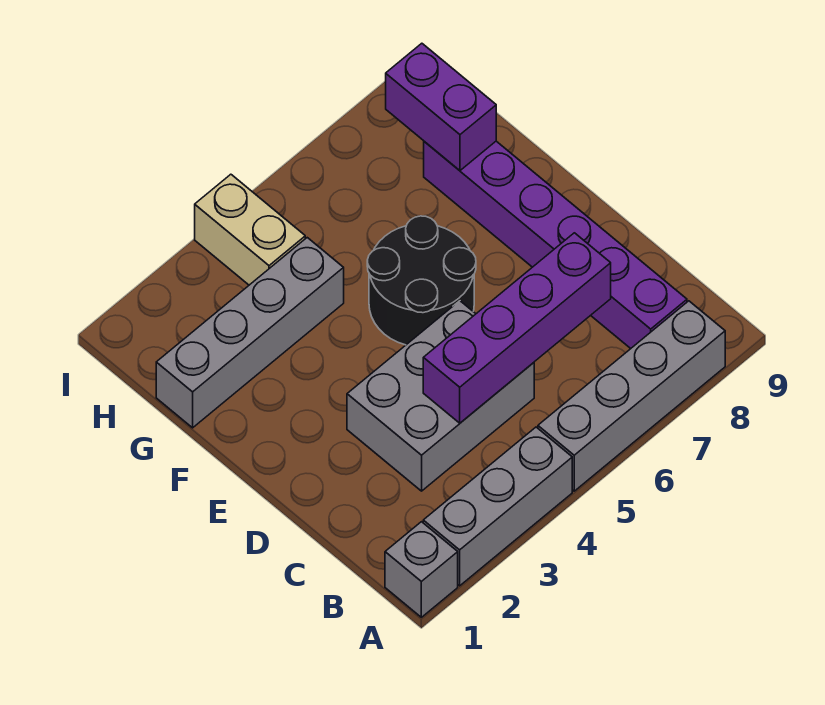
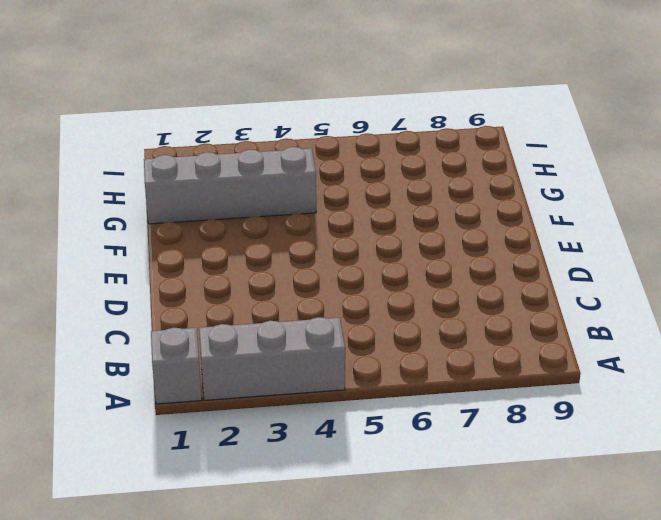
none -> grey 1x4 brick [538,301,725,491]
none -> purple 1x6 brick [424,141,687,349]

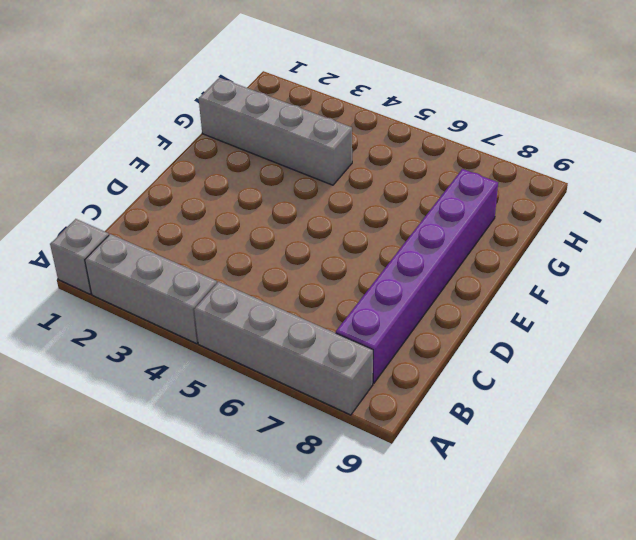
none -> grey 2x3 brick [347,301,534,491]
none -> black 2x2 round brick [367,216,476,345]

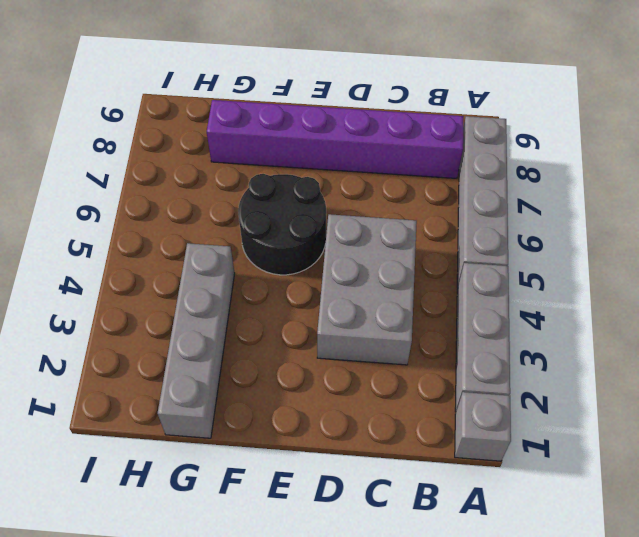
none -> tan 1x2 brick [195,174,305,285]
none -> purple 1x4 brick [423,233,611,423]

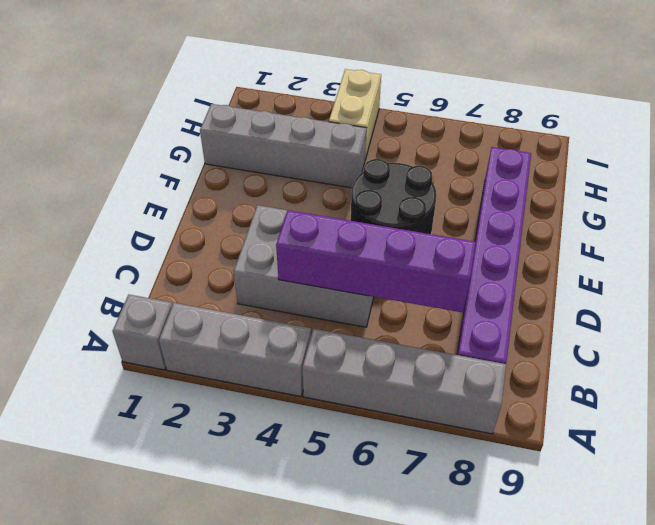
none -> purple 1x2 brick [386,43,496,171]

